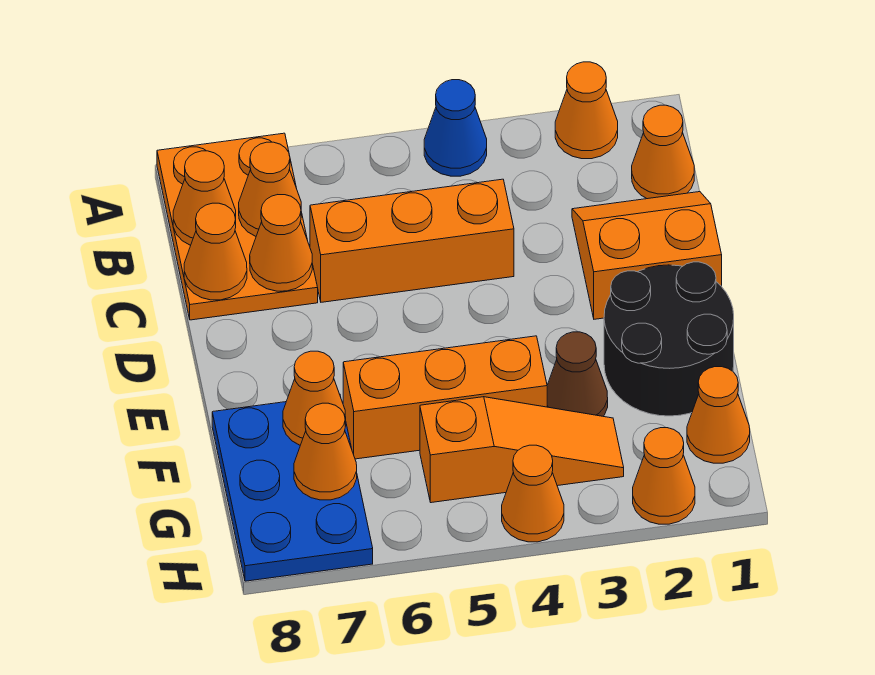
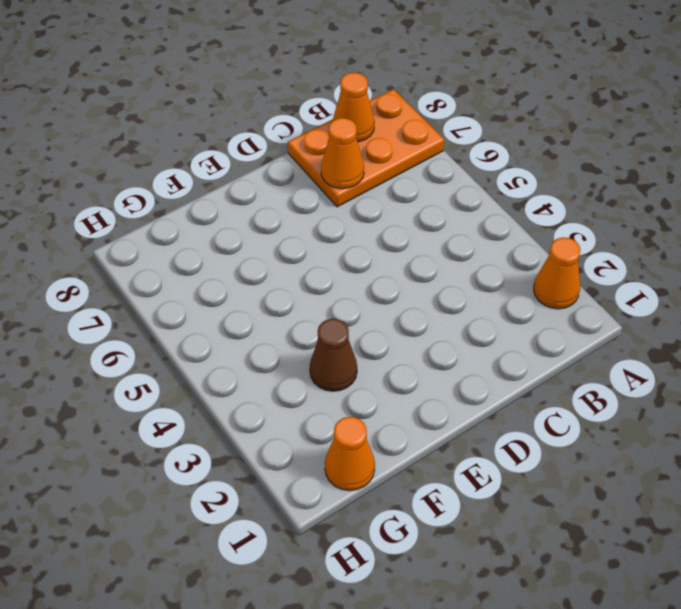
none -> blue 1x1 cone [424,80,487,176]
none -> orange 1x1 cone [632,105,694,199]
none -> orange 2x2 slope [572,192,722,319]

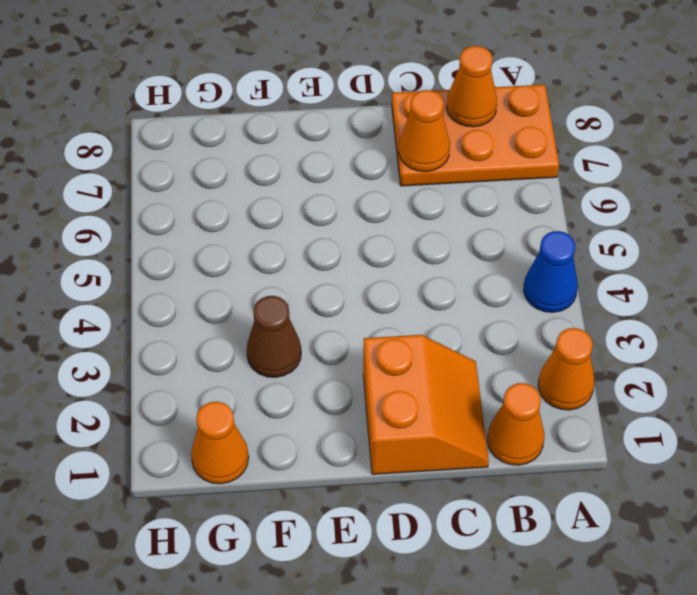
none -> orange 1x3 brick [310,179,514,302]
none -> black 2x2 round brick [604,262,734,416]
none -> orange 1x3 brick [343,336,547,459]

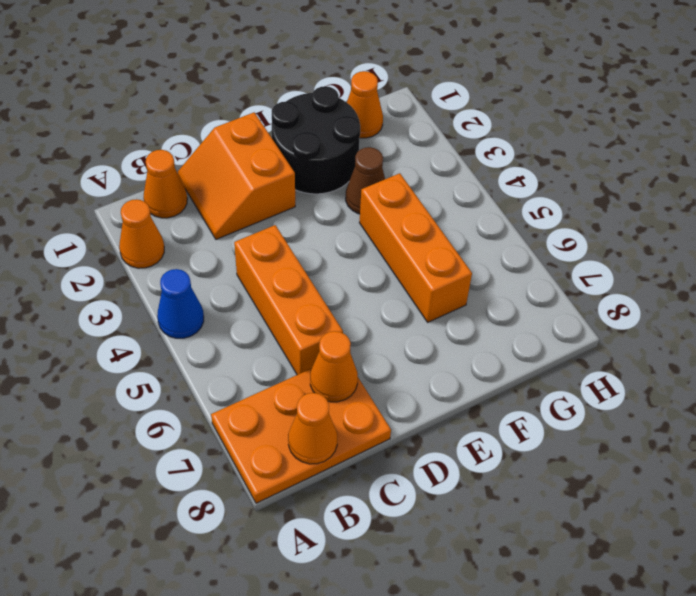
none -> blue 2x3 plate [212,396,373,581]
none -> orange 1x3 slope [420,397,624,503]
none -> orange 1x1 cone [633,428,695,524]

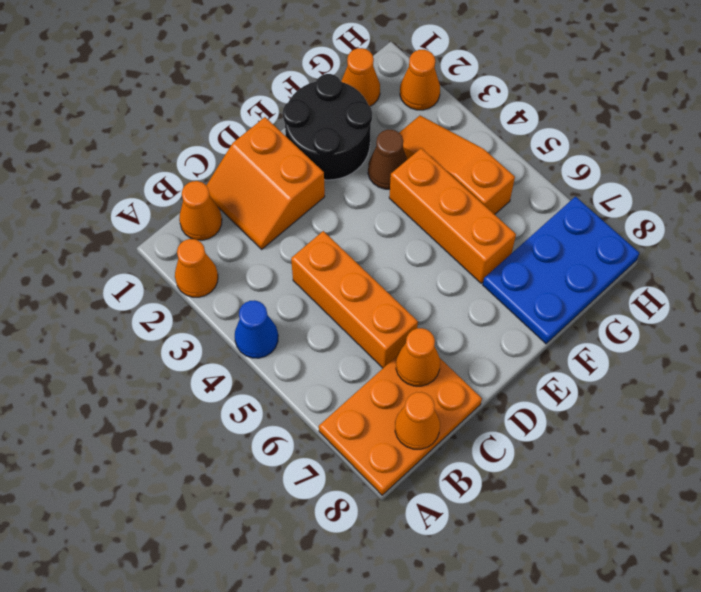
none -> orange 1x1 cone [502,445,564,542]
none -> orange 1x1 cone [239,142,301,236]
none -> orange 1x1 cone [184,203,247,300]

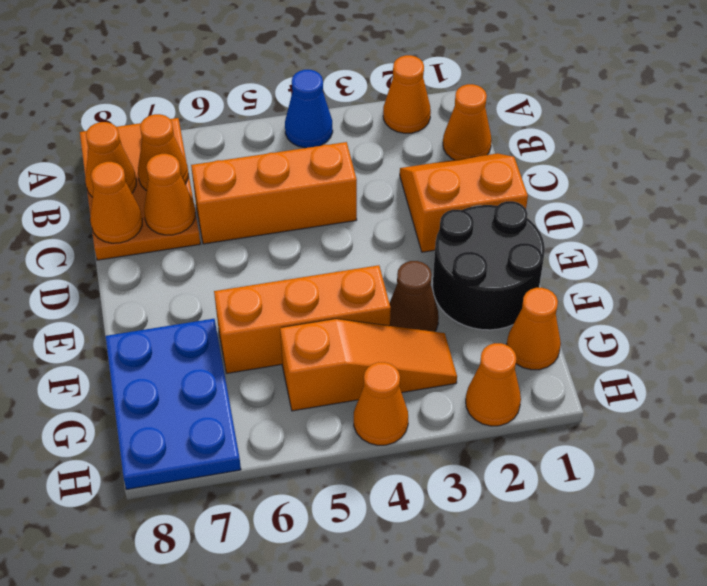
none -> orange 1x1 cone [283,351,346,445]
none -> orange 1x1 cone [294,403,357,500]

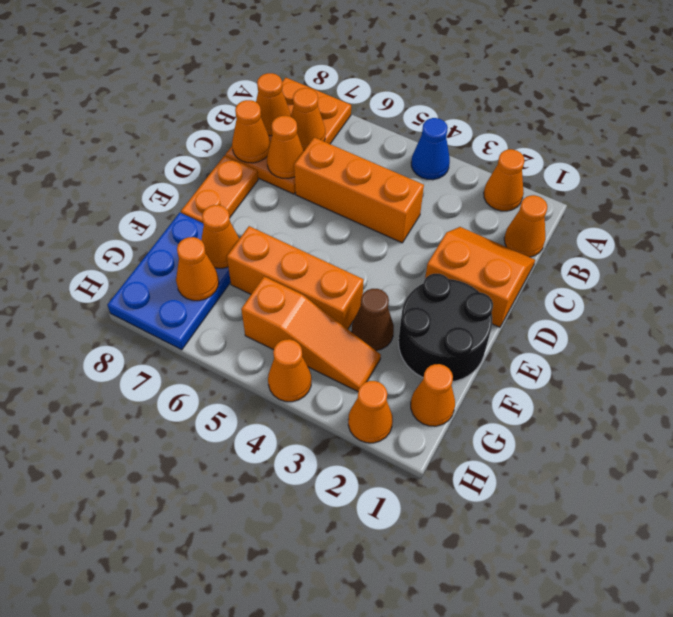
orange 1x2 plate [181,156,258,223] -> none

